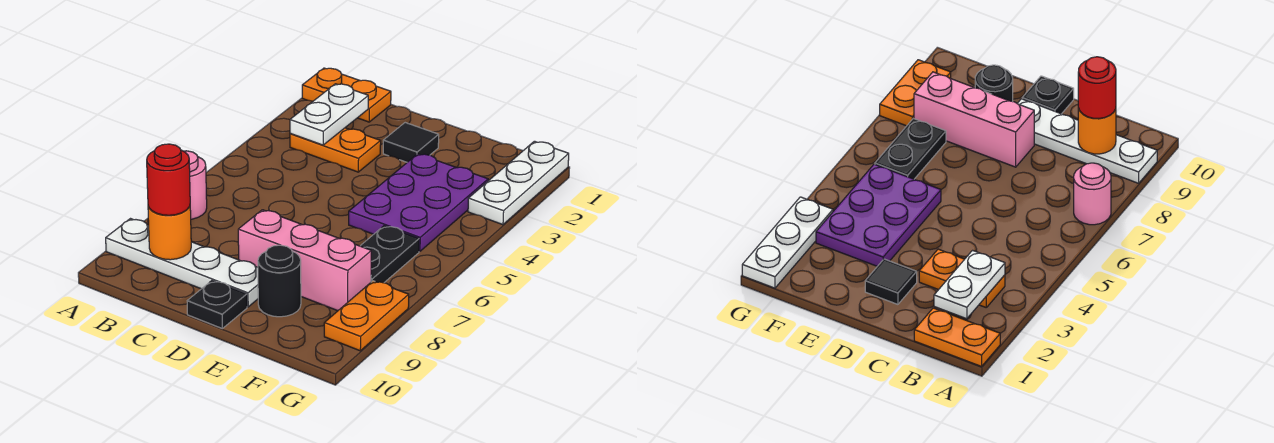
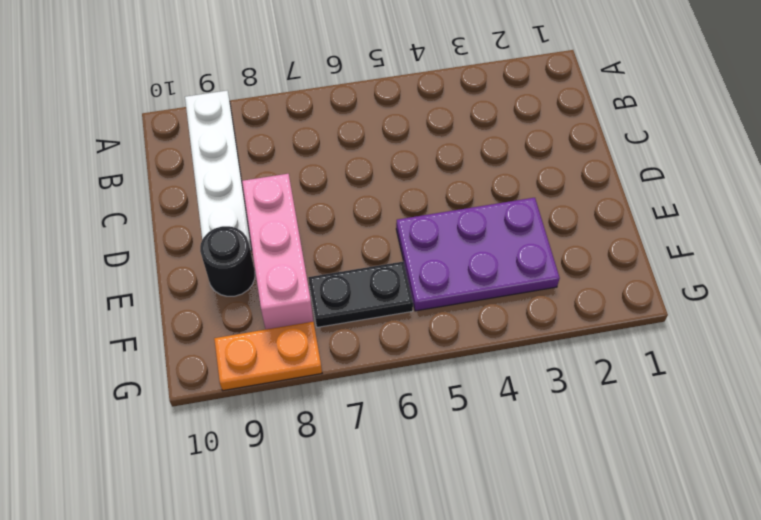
none -> orange 1x2 plate [302,68,391,122]
none -> pink 1x1 round brick [184,151,207,219]
none -> orange 1x2 plate [290,128,381,172]

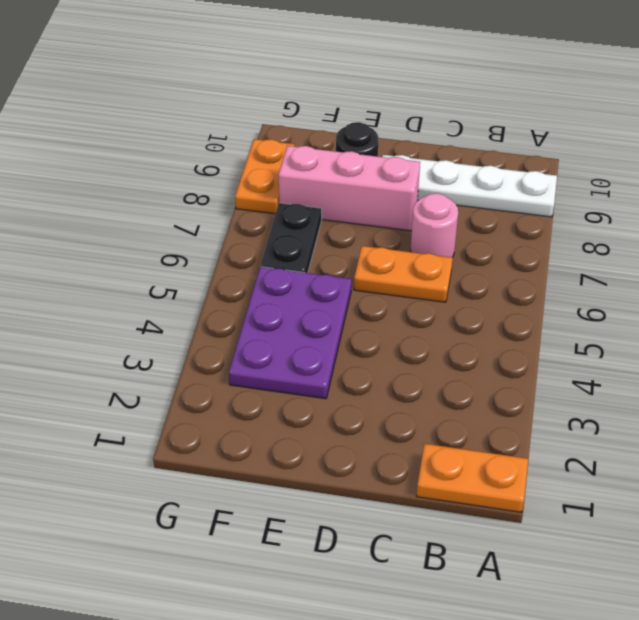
orange 1x2 plate [354,246,453,302] -> orange 1x2 plate moved to [290,128,381,172]
pink 1x1 round brick [411,193,458,258] -> pink 1x1 round brick moved to [184,151,207,219]
none -> black 1x1 tile [383,123,439,162]
none -> black 1x1 plate [187,281,247,328]
none -> white 1x3 plate [468,141,569,225]

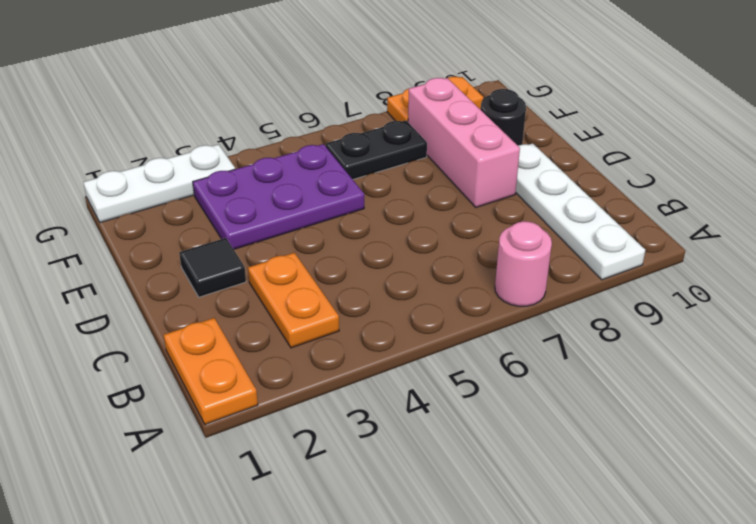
none -> black 1x1 plate [187,281,247,328]
none -> white 1x2 plate [290,84,368,145]
none -> orange 1x1 round brick [148,206,191,260]

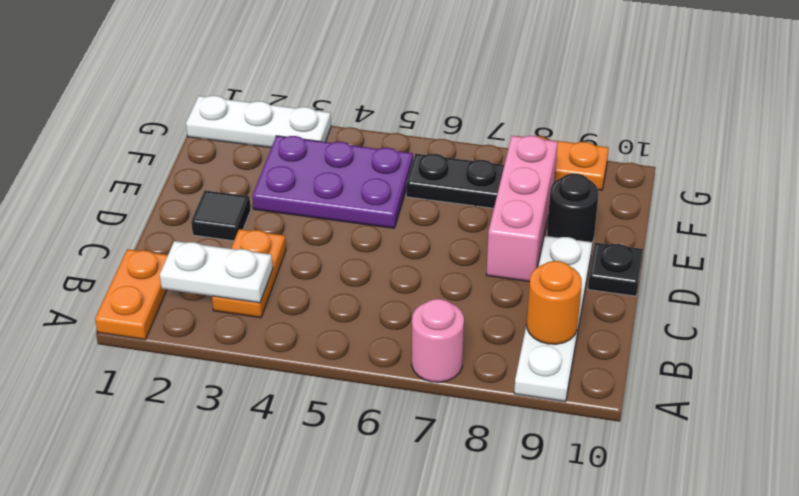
none -> red 1x1 round brick [147,144,190,215]

